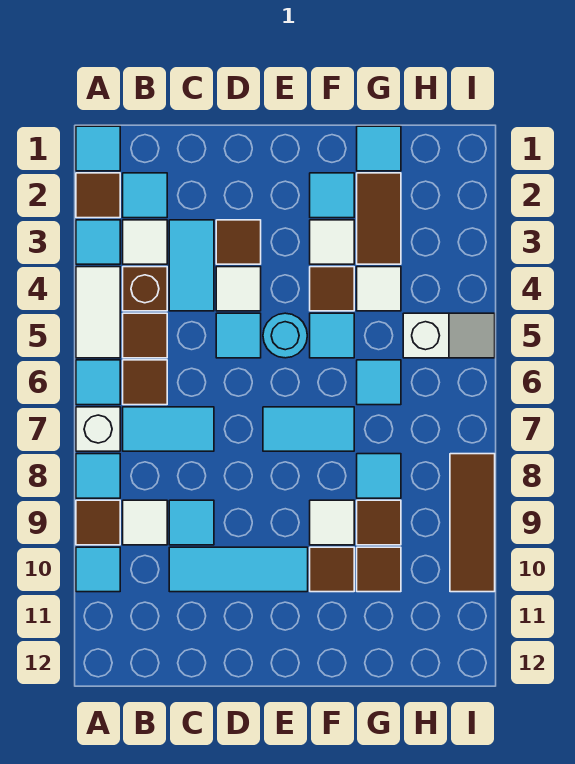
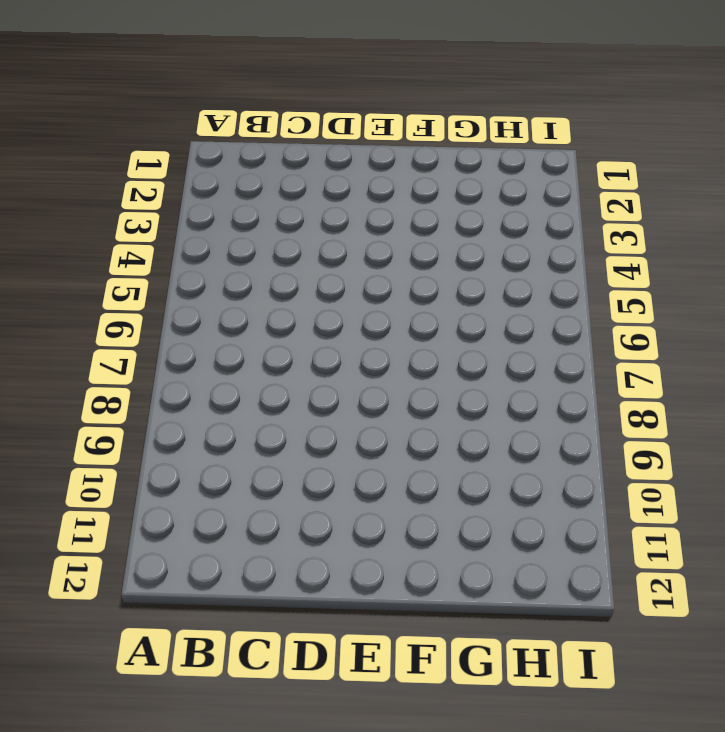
none -> cyan 1x1 tile [76,126,120,171]
none -> brown 1x1 tile [76,173,120,218]
none -> cyan 1x1 tile [76,220,120,264]
none -> white 1x2 tile [76,267,120,358]

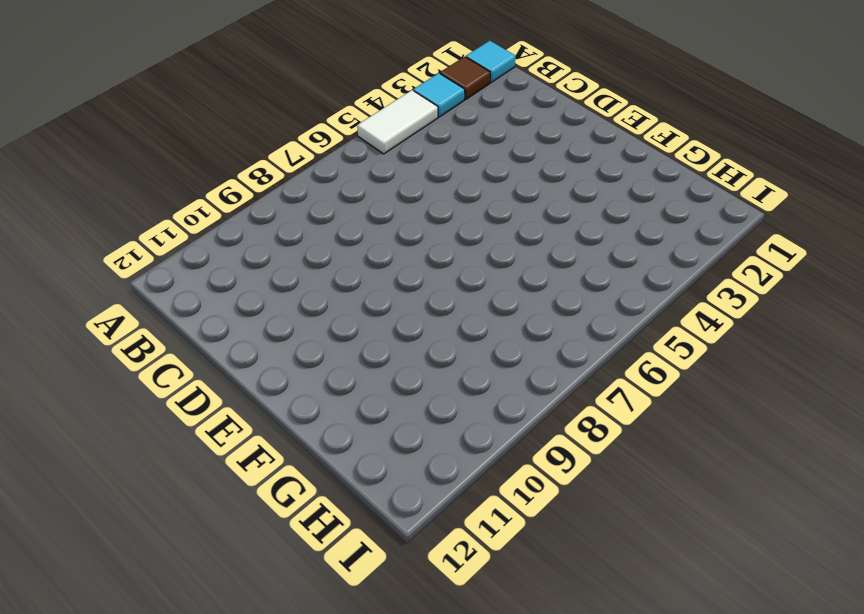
none -> cyan 1x1 tile [76,360,120,405]
none -> white 1x1 brick [76,407,120,451]
none -> cyan 1x1 tile [76,454,120,498]
none -> brown 1x1 tile [76,500,120,545]

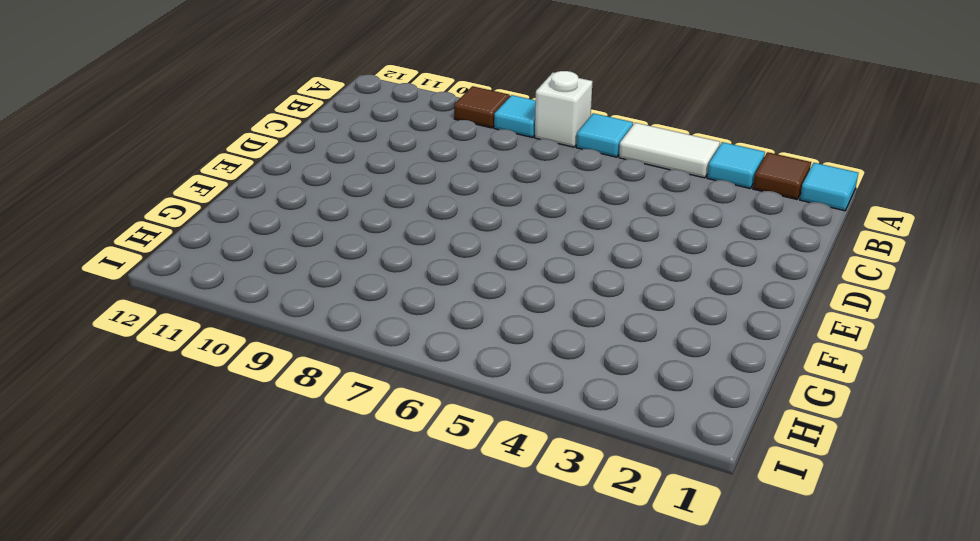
none -> cyan 1x1 tile [76,547,120,592]
none -> cyan 1x1 tile [123,173,167,218]
none -> white 1x1 tile [123,220,167,264]
none -> brown 1x1 brick [123,267,167,311]

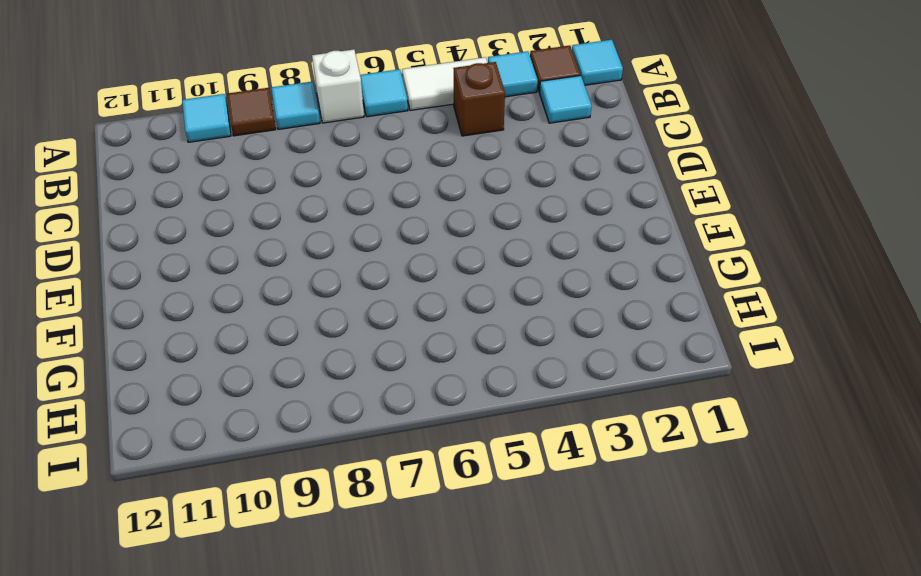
none -> white 1x1 tile [123,220,167,264]
none -> brown 1x1 tile [123,313,167,358]
none -> brown 1x1 tile [123,360,167,405]
none -> cyan 1x2 tile [123,407,214,451]

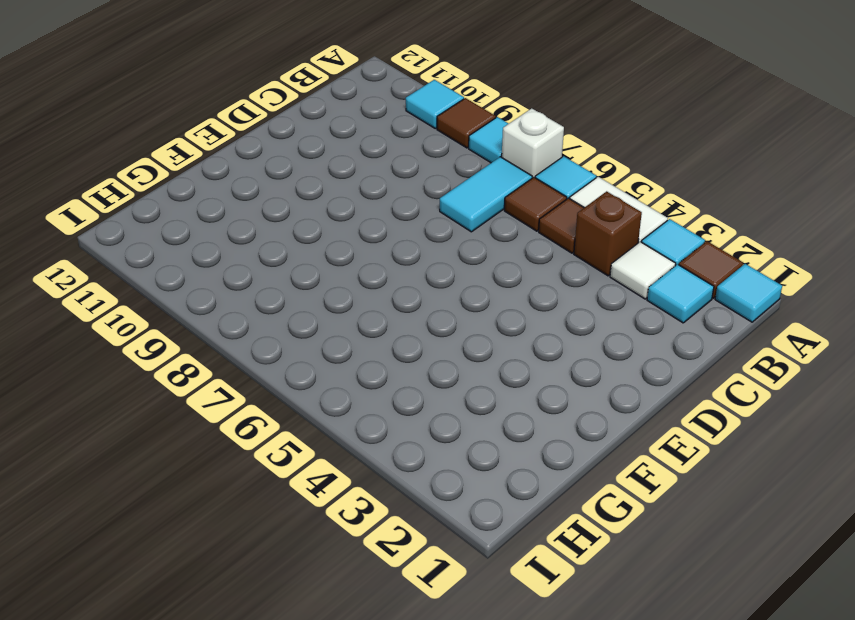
none -> white 1x1 tile [123,500,167,545]
none -> cyan 1x2 tile [169,220,214,311]
none -> cyan 1x1 tile [169,500,214,545]
none -> cyan 1x3 tile [169,547,308,592]

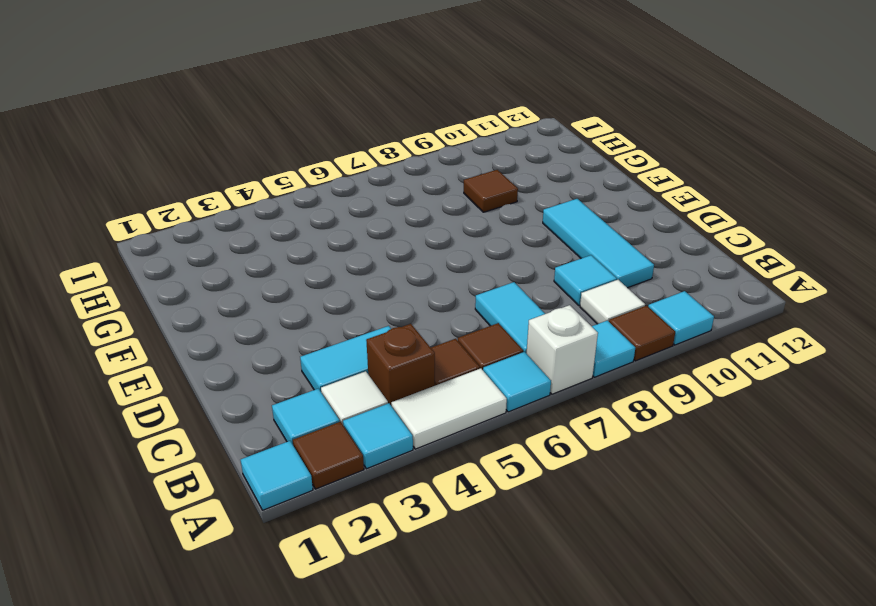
none -> brown 1x1 tile [216,220,261,264]
none -> white 1x1 tile [216,267,261,311]
none -> cyan 1x1 tile [216,313,261,358]
none -> cyan 1x1 round brick [263,313,307,358]

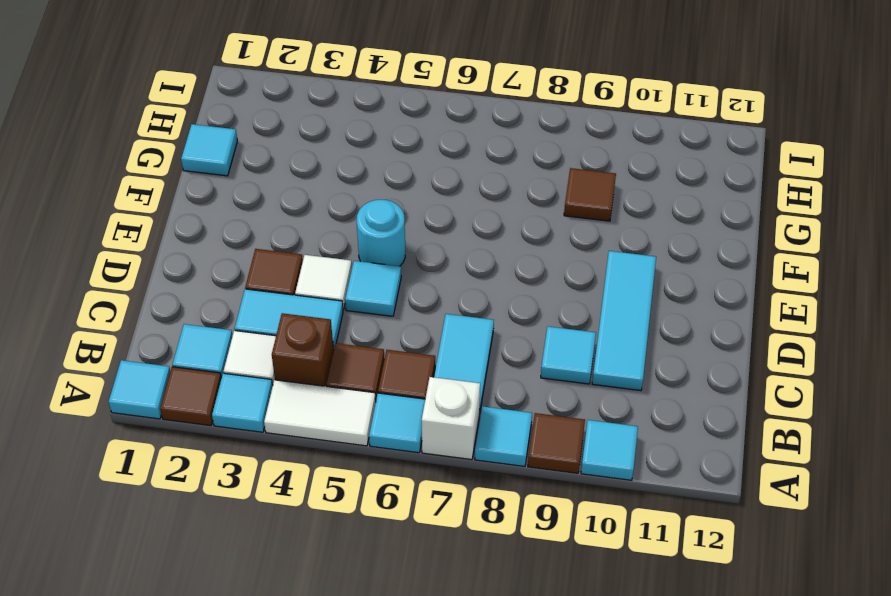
none -> white 1x1 tile [123,500,167,545]
none -> cyan 1x2 tile [263,407,354,451]
none -> cyan 1x1 tile [310,173,354,218]
none -> white 1x1 tile [310,220,354,264]

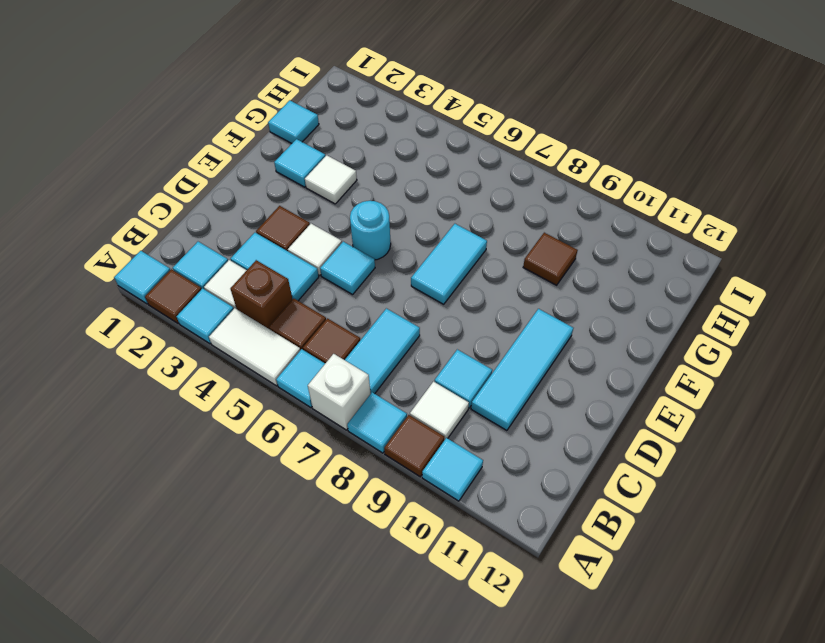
none -> brown 1x1 tile [310,267,354,311]
none -> cyan 1x1 tile [310,313,354,358]
none -> white 1x1 tile [310,500,354,545]
none -> brown 1x1 tile [310,547,354,592]

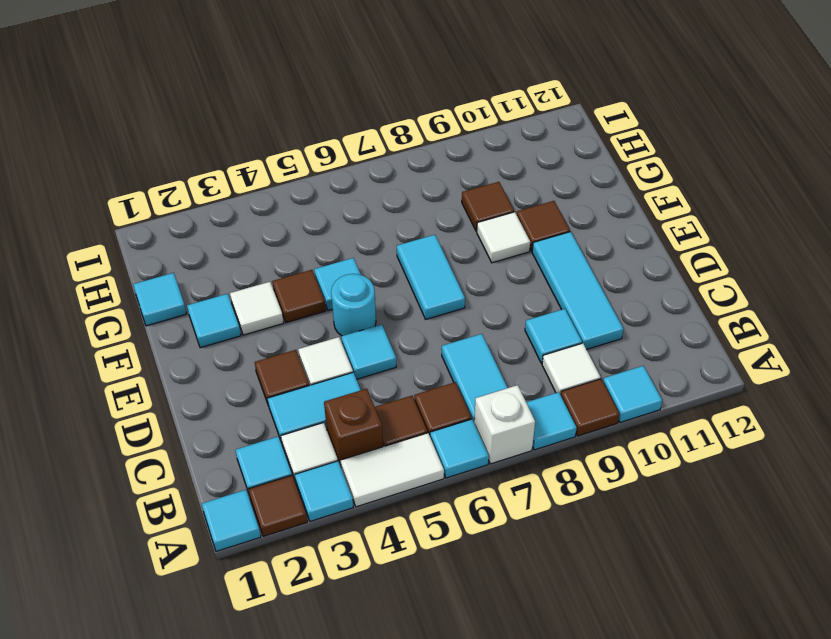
none -> brown 1x2 tile [357,173,401,264]
none -> white 1x1 tile [357,267,401,311]
none -> cyan 1x1 tile [357,360,401,405]
none -> cyan 1x1 tile [357,454,401,498]

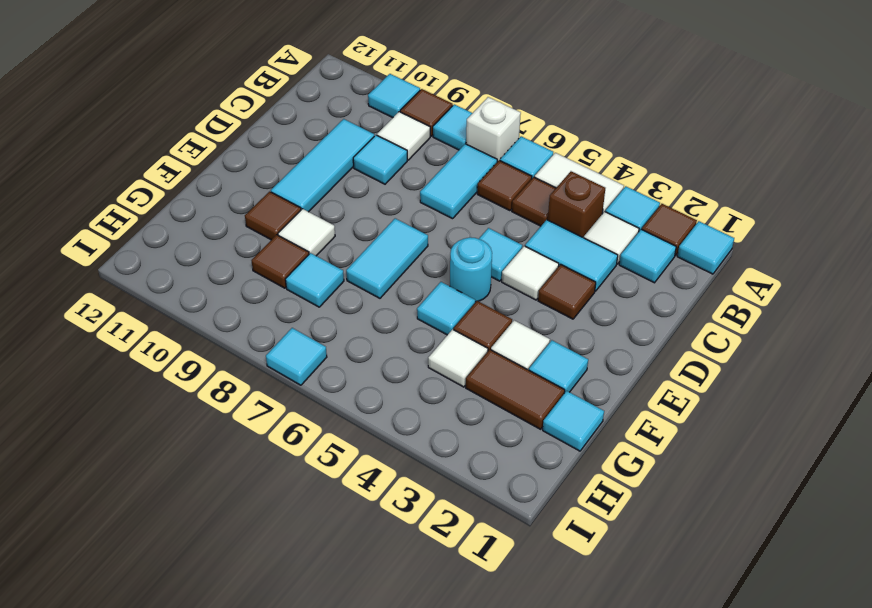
cyan 1x1 tile [266,328,327,385] -> cyan 1x1 tile moved to [357,360,401,405]
none -> brown 1x1 tile [357,547,401,592]
none -> white 1x2 slope [403,313,495,358]
none -> brown 1x3 tile [450,454,495,592]

